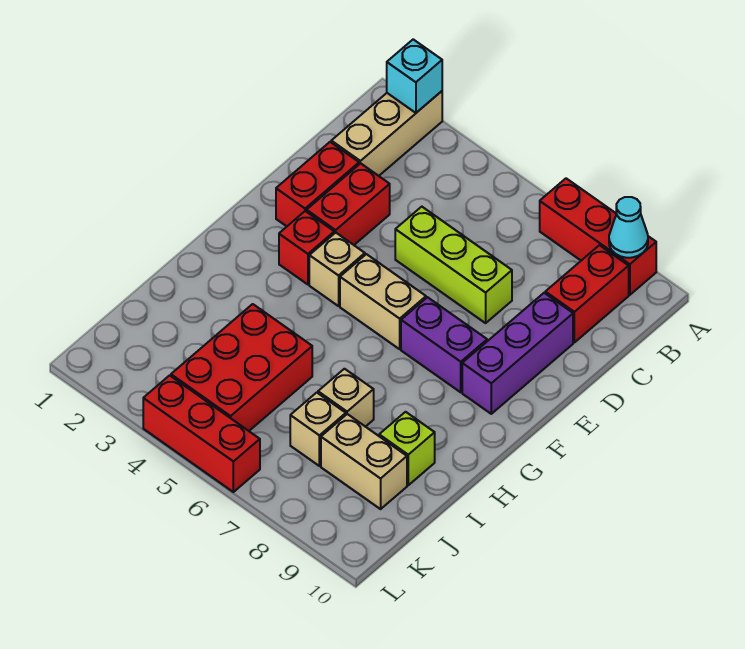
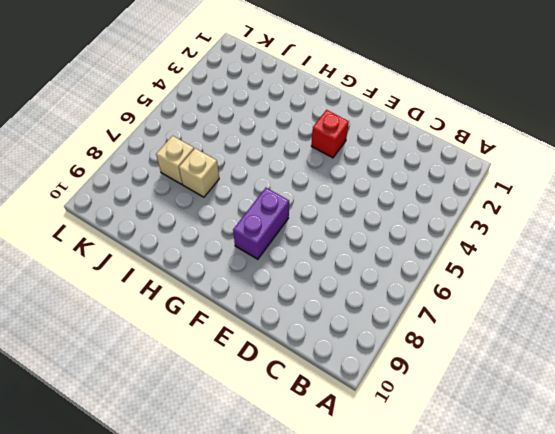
none -> tan 1x3 brick [331,91,442,176]
none -> red 1x3 brick [540,178,656,295]
none -> red 1x2 brick [545,245,629,342]

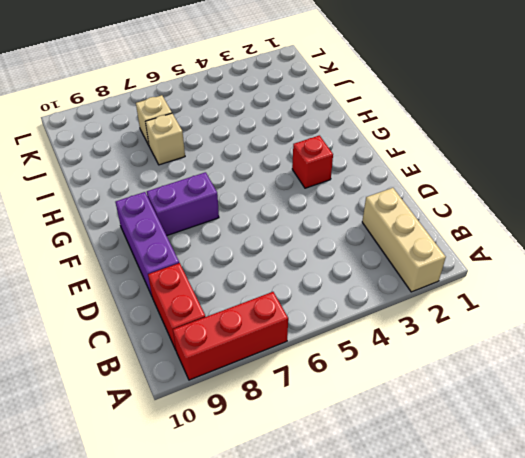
none -> red 1x2 brick [276,142,359,226]
none -> red 1x2 brick [307,163,390,245]
none -> lime 1x3 brick [395,207,512,323]

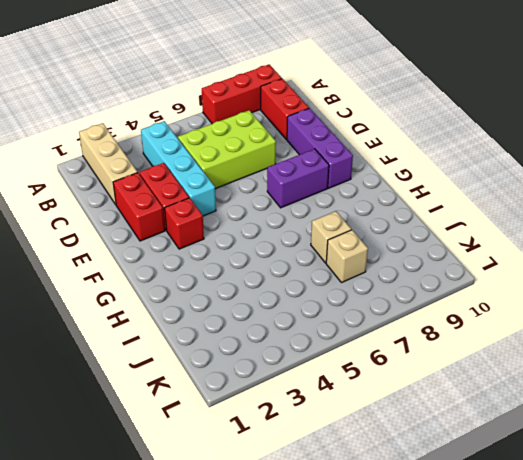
cyan 1x4 brick [141,121,216,216] -> none
lime 2x3 brick [178,110,276,189] -> lime 1x3 brick [395,207,512,323]
none -> tan 1x1 brick [309,233,365,306]
none -> tan 1x2 brick [340,254,426,349]
none -> red 2x3 brick [171,304,312,431]

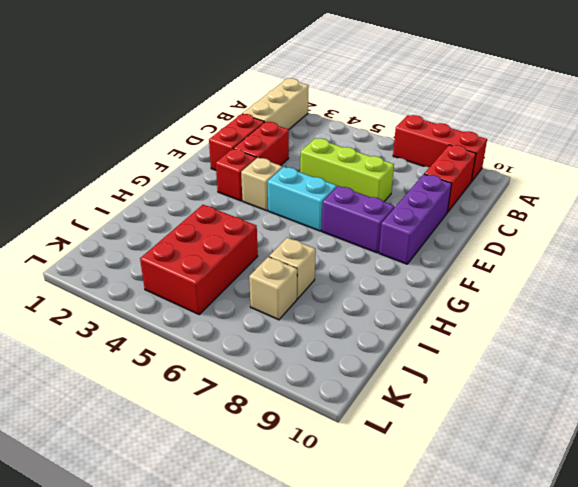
cyan 1x2 brick [268,167,337,231] -> tan 1x2 brick [340,254,426,349]
none -> lime 1x1 brick [379,412,435,485]
none -> tan 1x2 brick [321,414,407,509]
none -> red 1x3 brick [143,375,260,492]

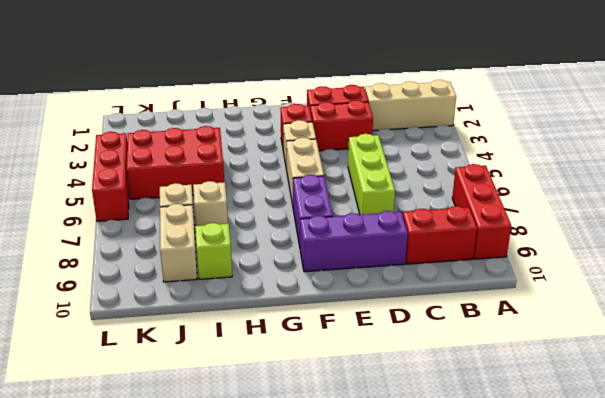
none -> cyan 1x1 brick [387,39,442,113]
none -> cyan 1x1 cone [609,197,648,258]

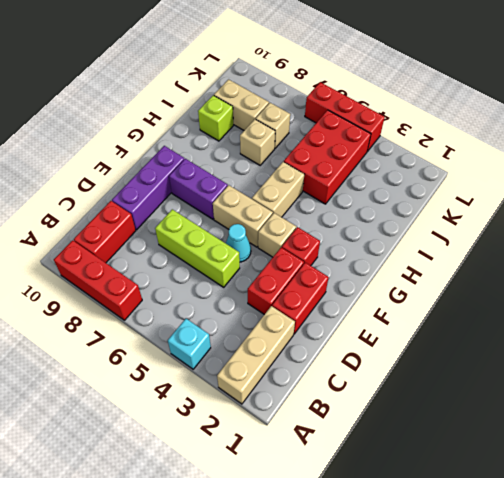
cyan 1x1 brick [168,319,211,369] -> cyan 1x1 brick moved to [387,39,442,113]
cyan 1x1 cone [226,224,251,262] -> cyan 1x1 cone moved to [609,197,648,258]
tan 1x2 brick [252,162,304,217] -> none

